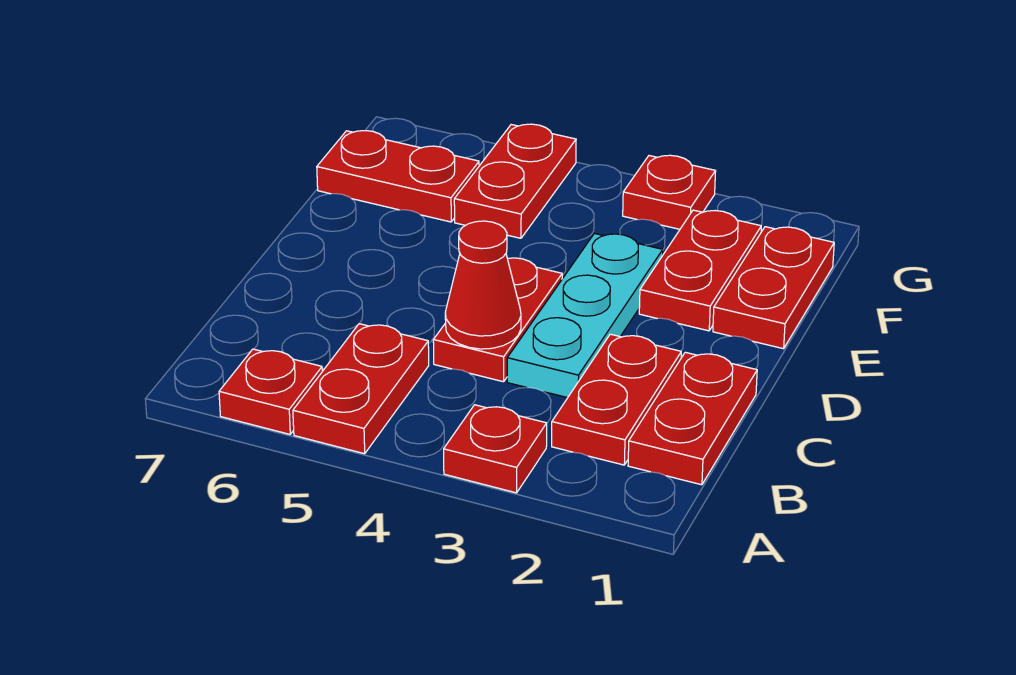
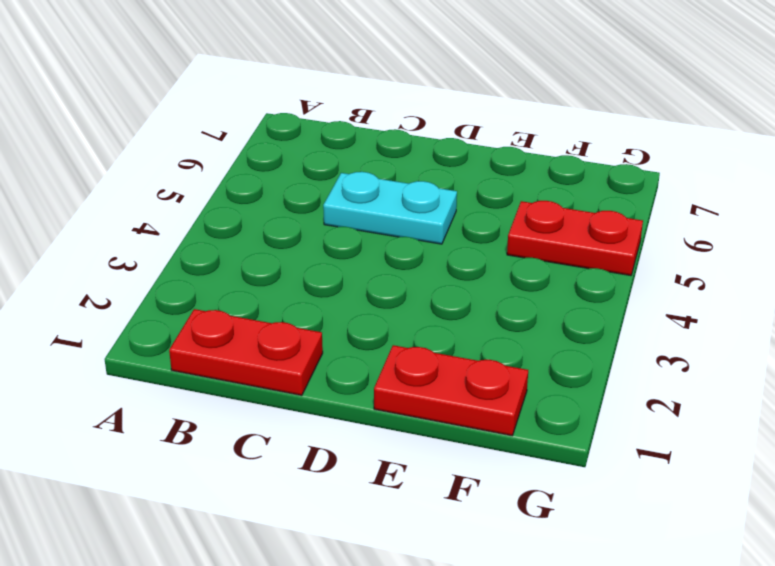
cyan 1x2 plate [323,172,457,244] -> none
none -> red 1x1 plate [444,405,547,493]
none -> red 1x2 plate [293,324,429,454]
none -> red 1x1 plate [219,349,322,434]

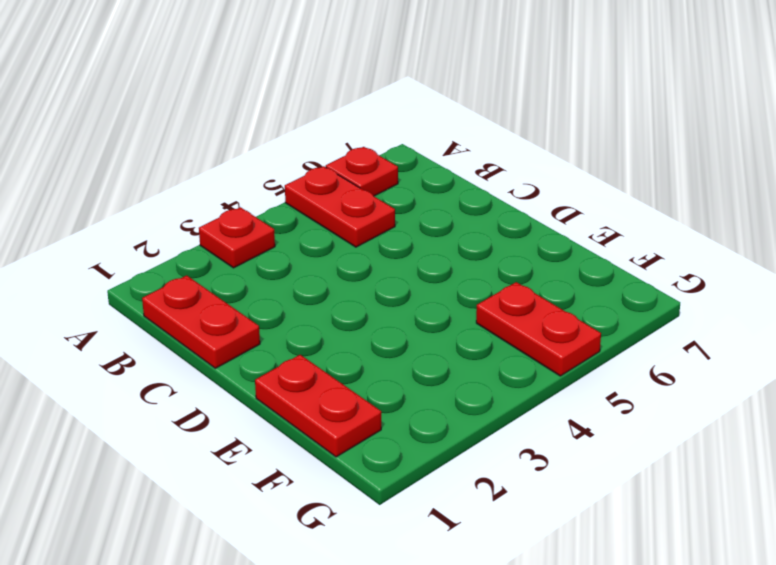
none -> red 1x2 plate [552,334,681,465]
none -> cyan 1x3 plate [507,233,663,398]
none -> red 1x2 plate [433,258,562,382]

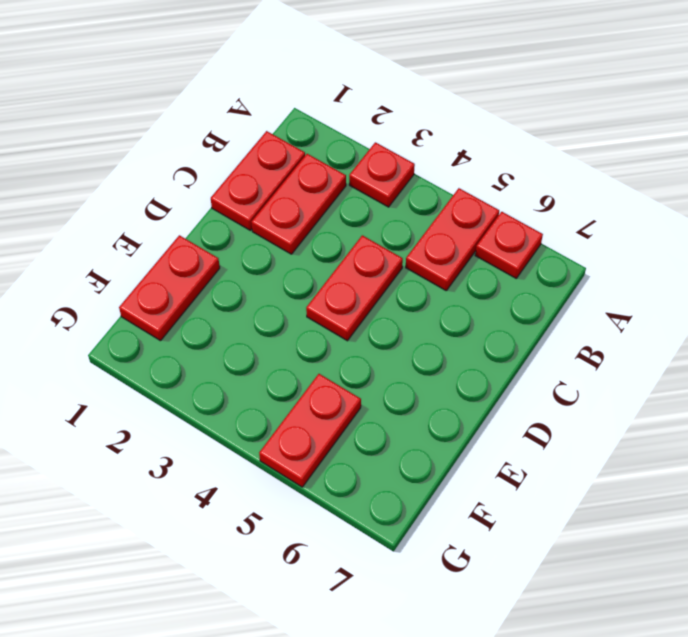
none -> cyan 1x3 plate [507,233,663,398]
none -> red 1x2 plate [639,210,761,331]
none -> red 1x2 plate [317,131,479,222]

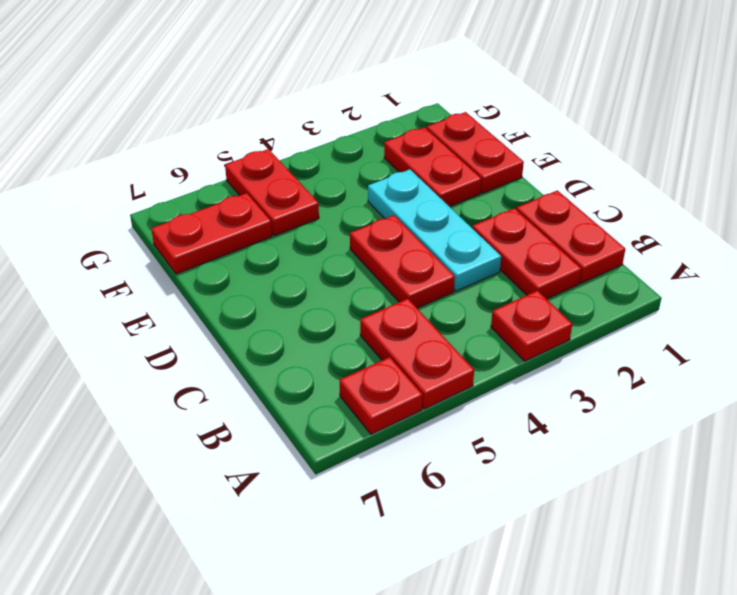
none -> red 1x1 plate [623,155,716,229]
none -> red 1x1 cone [445,221,521,349]

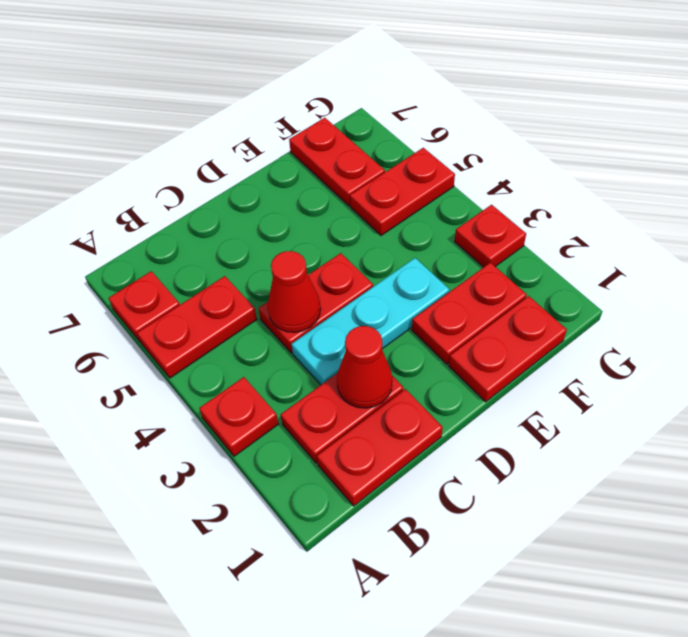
red 1x1 cone [337,326,392,408] -> none

